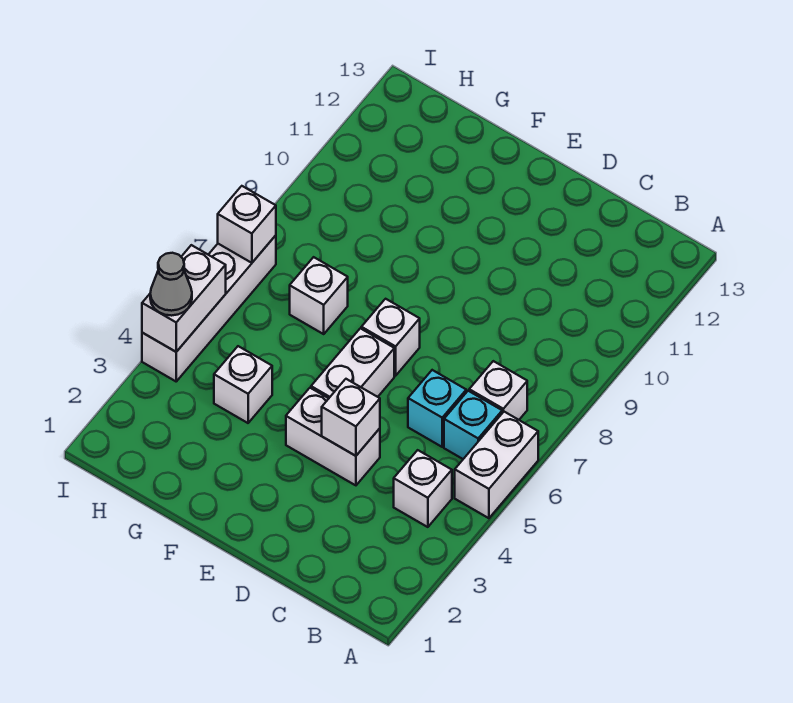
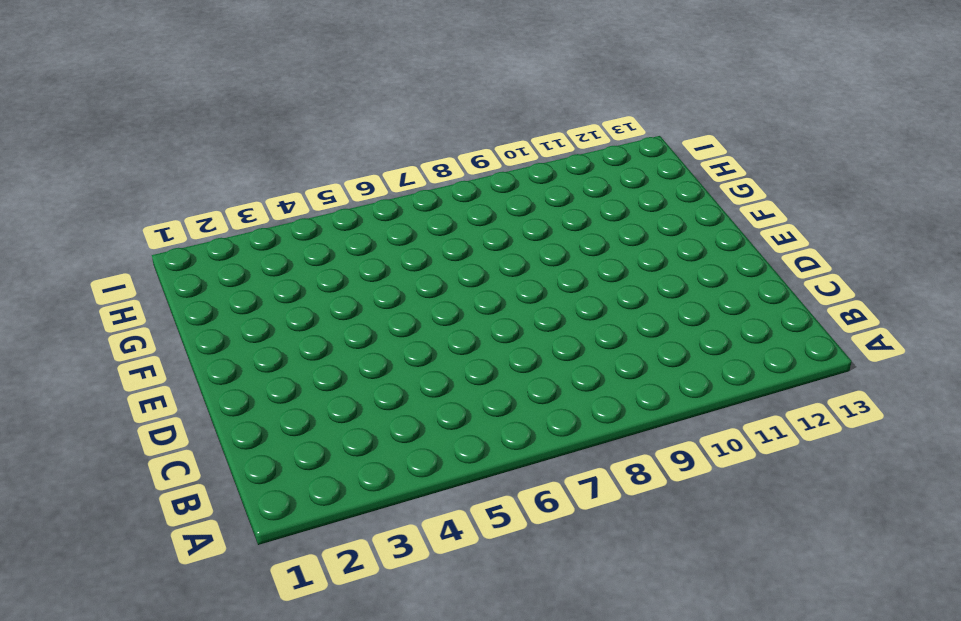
none -> white 1x2 brick [455,412,538,518]
none -> white 1x1 brick [394,450,452,527]
none -> cyan 1x1 brick [444,391,502,459]

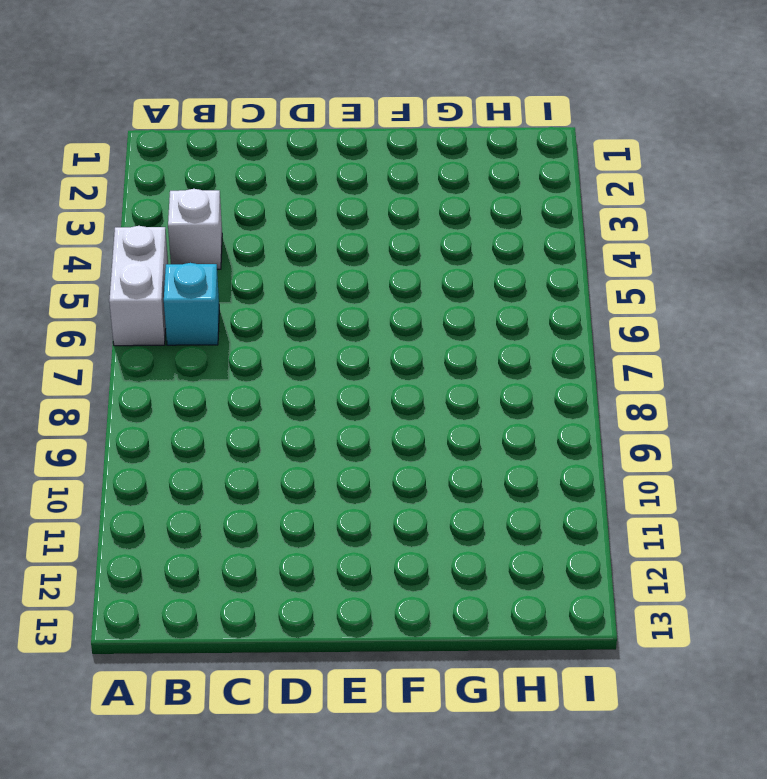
none -> white 1x1 brick [469,361,527,420]
none -> cyan 1x1 brick [408,370,466,447]
none -> white 1x2 brick [286,388,380,485]

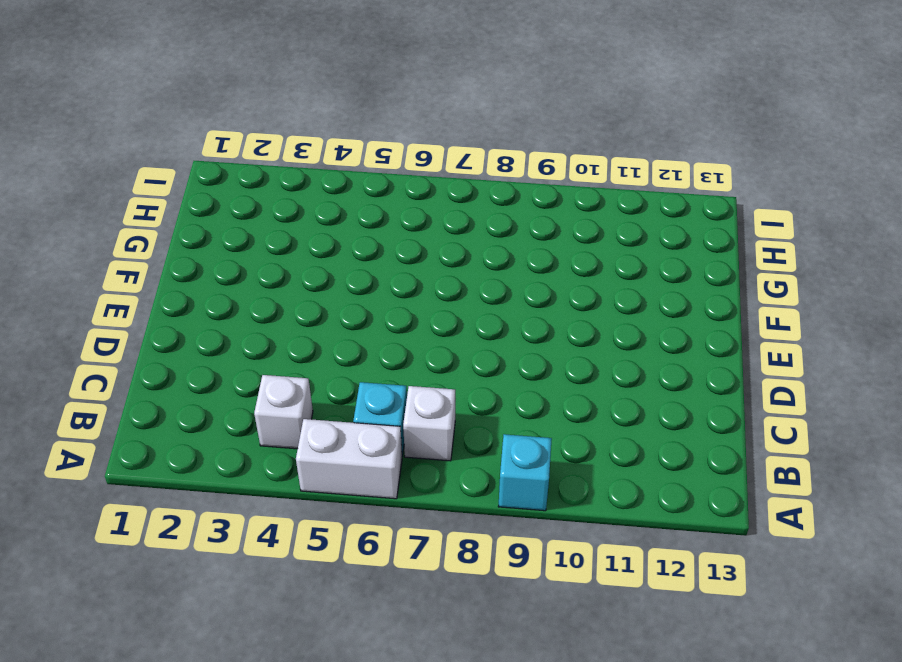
cyan 1x1 brick [498,434,552,511] -> cyan 1x1 brick moved to [408,370,466,447]
none -> white 1x2 brick [286,388,380,485]
none -> white 1x2 brick [311,328,394,398]
none -> white 1x1 brick [361,299,420,376]

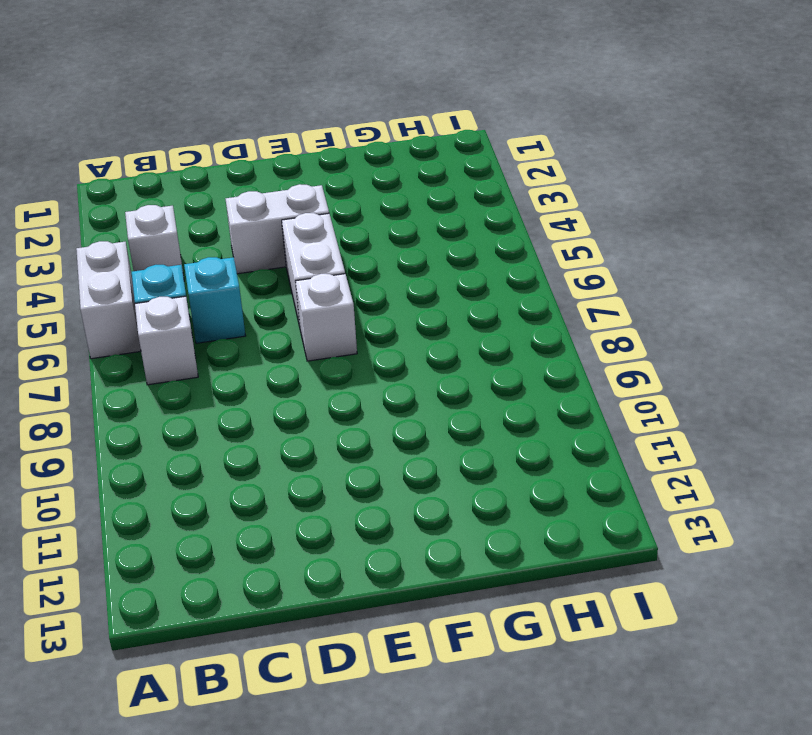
none -> white 1x1 brick [214,346,272,423]
none -> white 1x1 brick [290,257,348,334]
none -> white 1x4 brick [142,235,276,381]

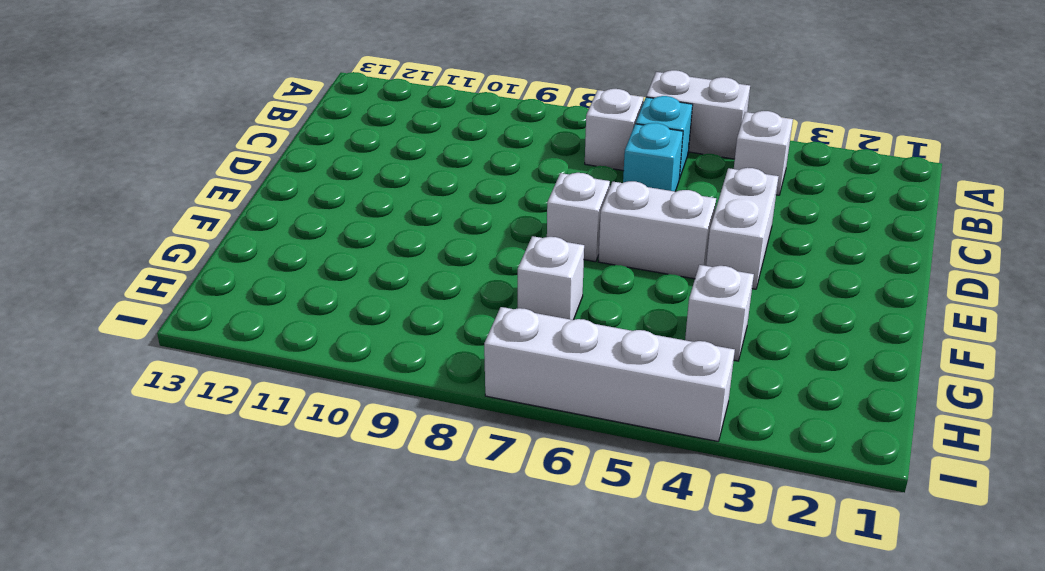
none -> white 1x1 brick [322,379,380,456]
none -> white 1x2 brick [142,245,226,352]
none -> white 1x1 brick [218,186,276,263]

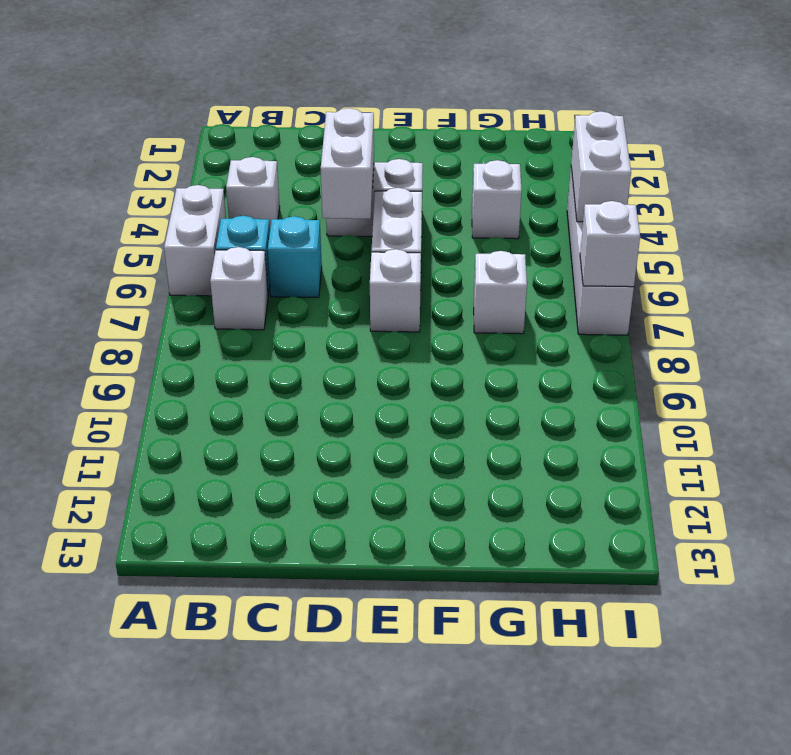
white 1x2 brick [321,108,374,219] -> white 1x1 brick [322,379,380,456]
none -> grey 1x1 cone [150,253,192,316]

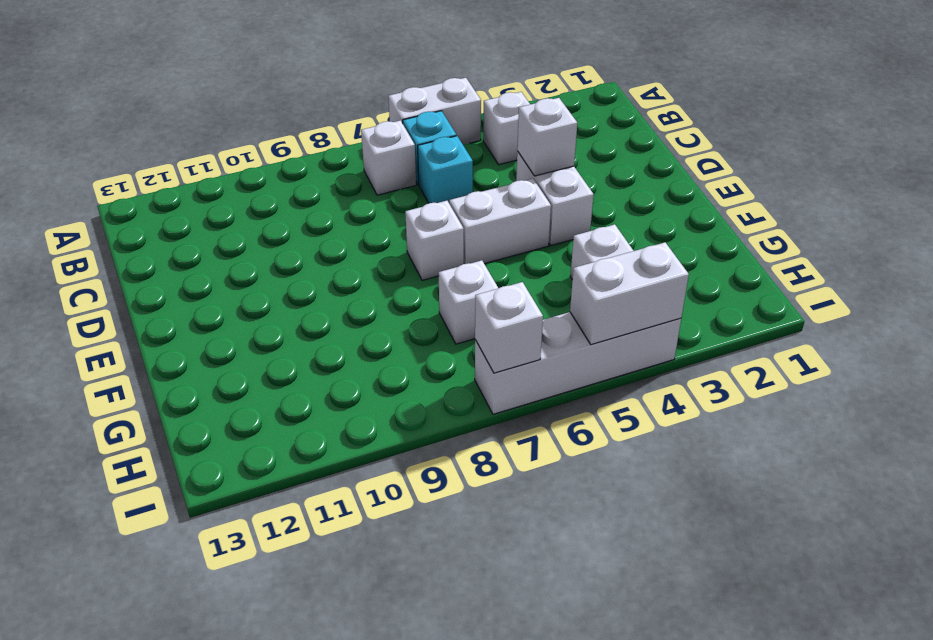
none -> grey 1x1 cone [150,253,192,316]

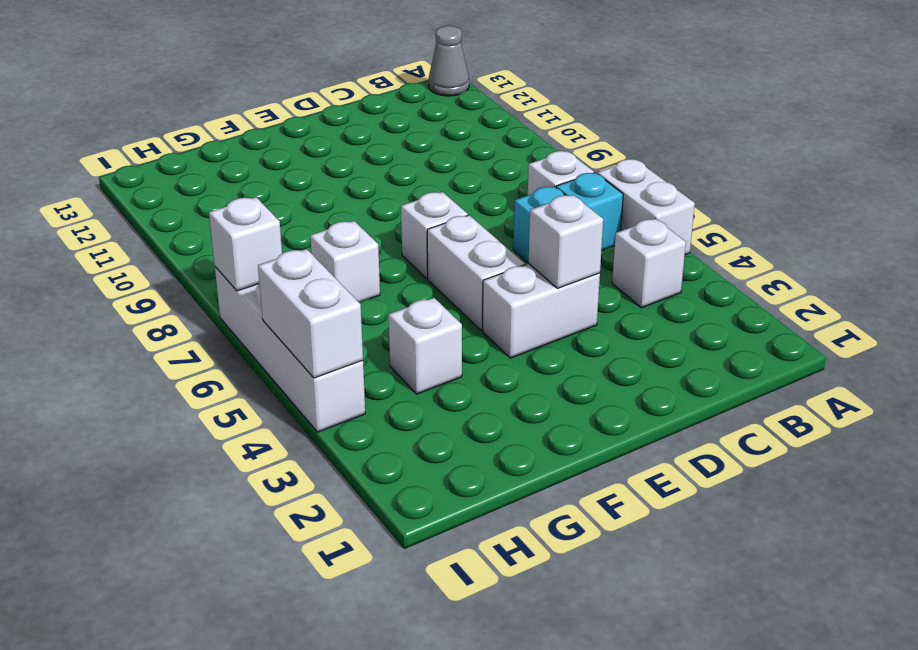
grey 1x1 cone [429,26,469,96] -> grey 1x1 cone moved to [150,253,192,316]

